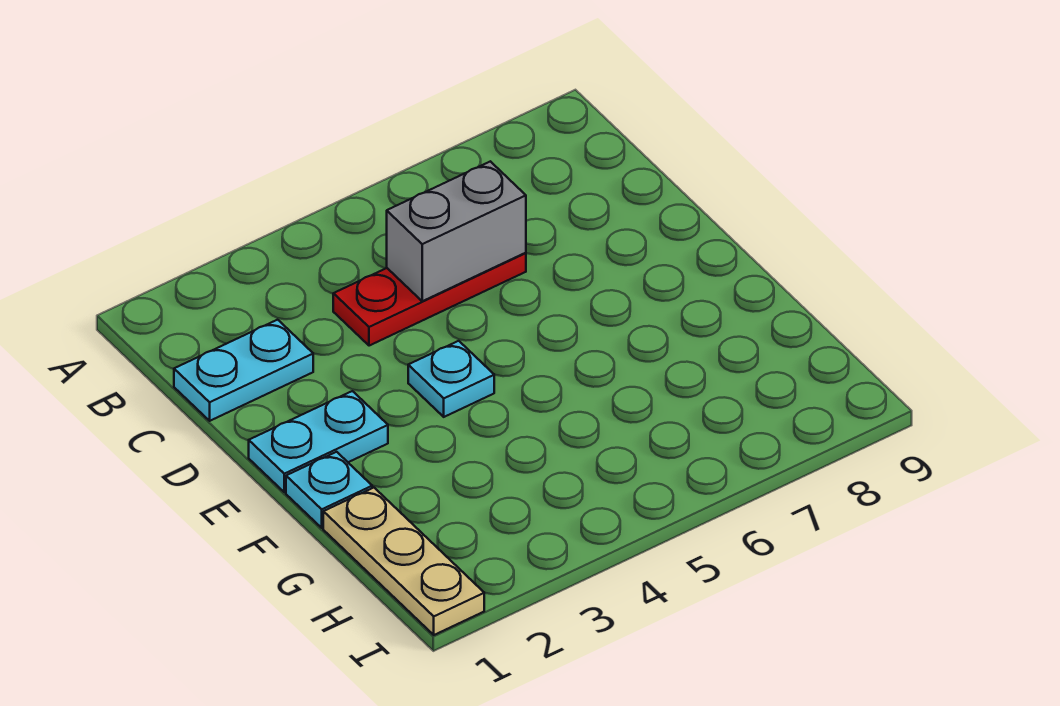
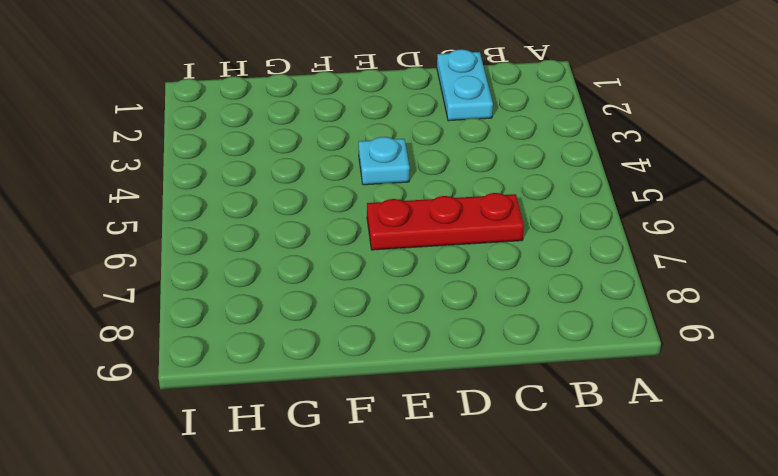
red 1x3 plate [367,193,524,250] -> red 1x3 plate turned to [333,253,526,346]
none -> cyan 1x2 plate [249,391,388,492]
none -> cyan 1x1 plate [286,452,372,528]

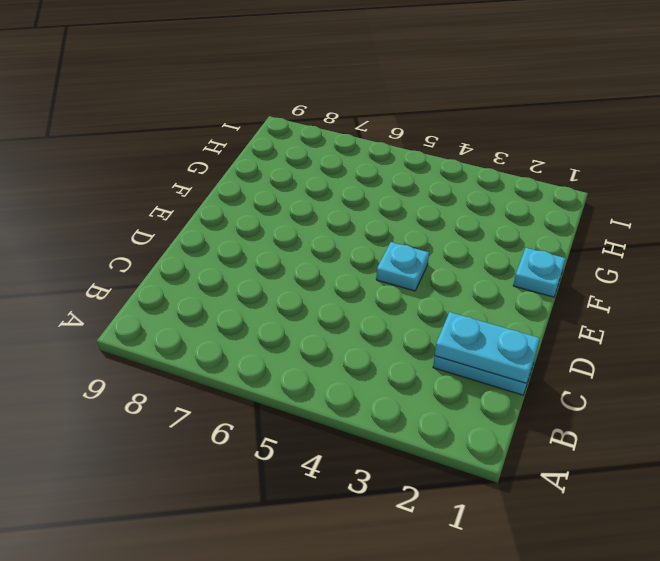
cyan 1x2 plate [435,312,540,383] -> cyan 1x2 plate moved to [249,391,388,492]
none -> red 1x3 plate [333,253,526,346]
none -> tan 1x3 plate [323,488,484,635]

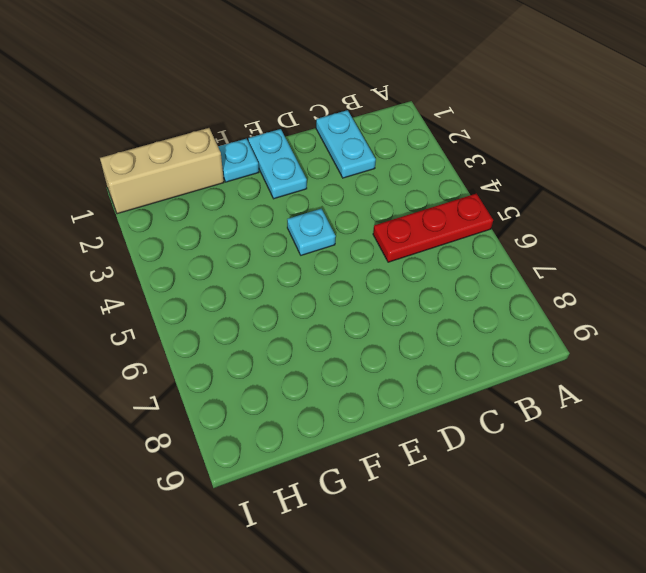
red 1x3 plate [373,194,493,262] -> red 1x3 plate turned to [333,253,526,346]
tan 1x3 brick [100,128,224,214] -> tan 1x3 plate [323,488,484,635]
none -> grey 1x2 brick [387,161,526,301]

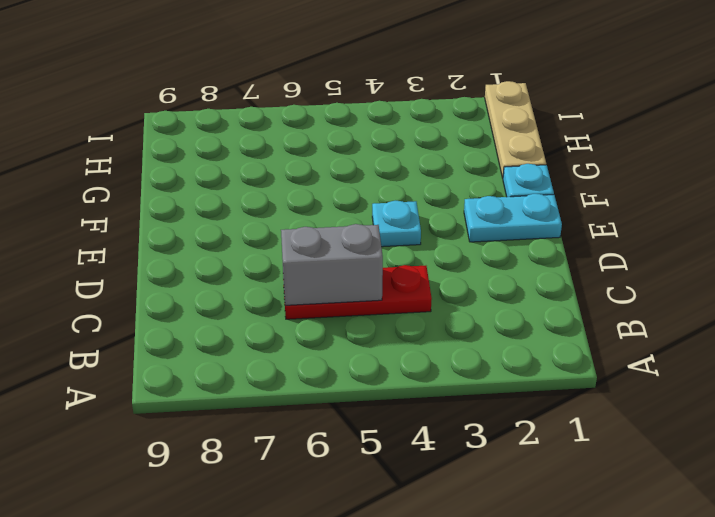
none -> cyan 1x2 plate [174,320,313,421]

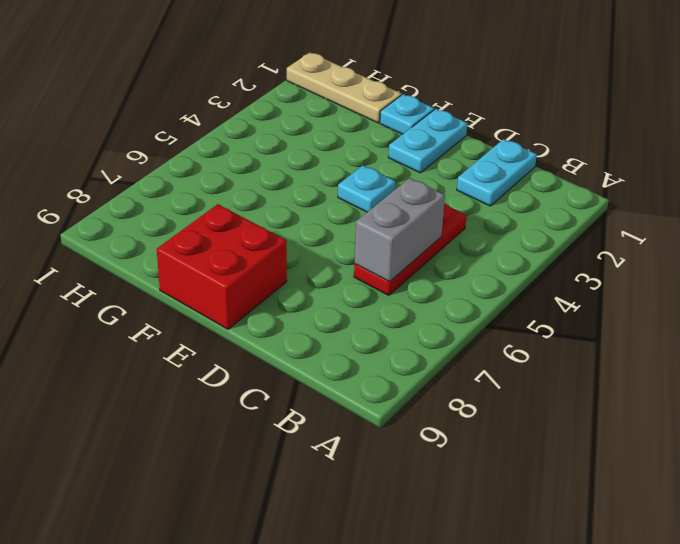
red 2x2 brick [157,204,287,329] -> none

